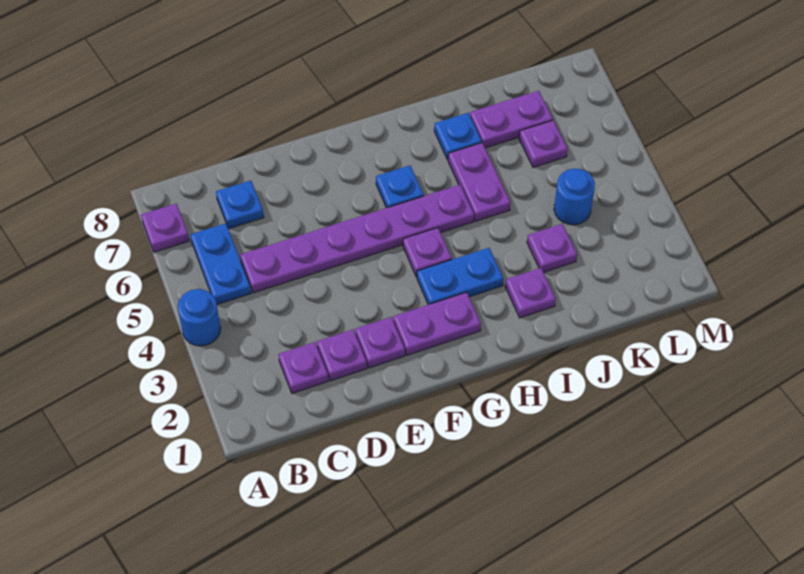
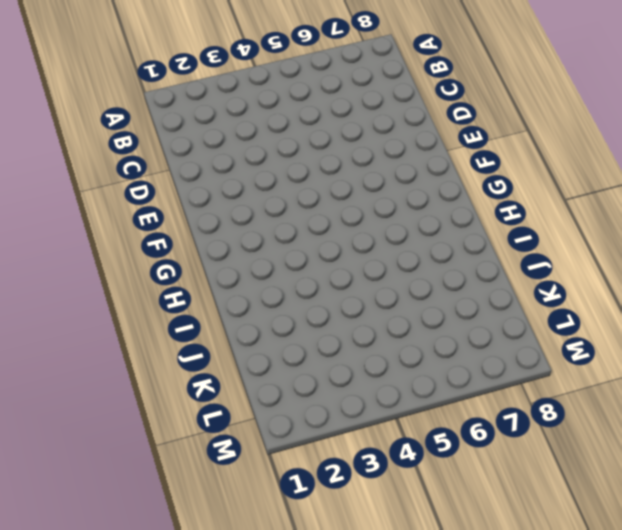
none -> blue 1x1 round brick [178,289,221,346]
none -> purple 1x1 plate [141,204,189,252]
none -> blue 1x2 plate [191,223,251,304]

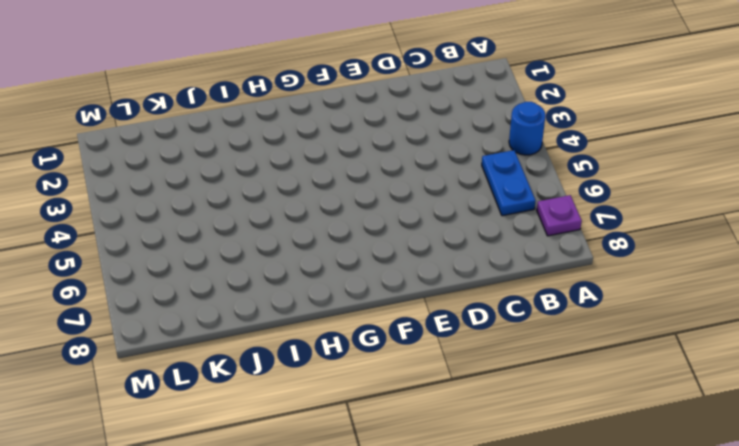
none -> purple 1x1 plate [279,342,328,393]
none -> purple 1x6 plate [240,185,474,293]
none -> blue 1x1 plate [216,180,264,229]

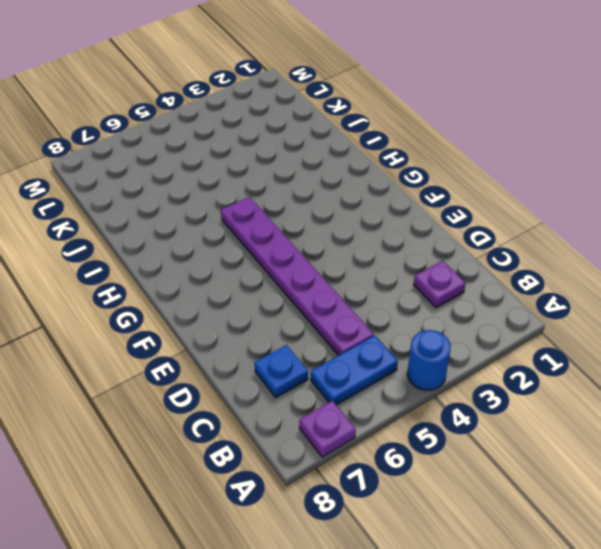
none -> purple 1x1 plate [317,330,367,381]
none -> purple 1x1 plate [355,317,405,368]
none -> purple 1x2 plate [393,292,481,355]

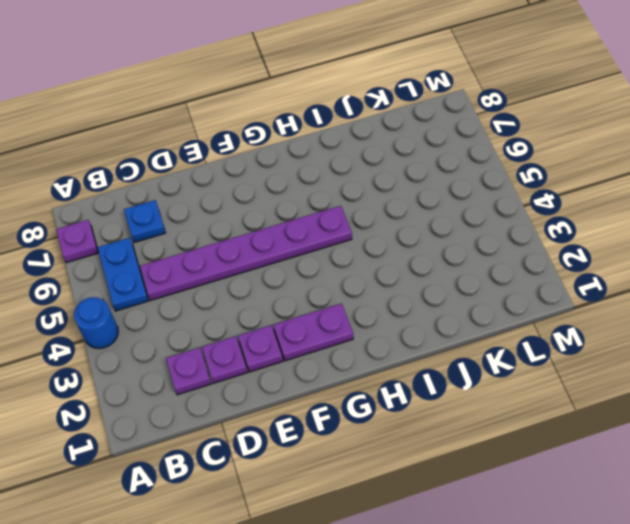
none -> blue 1x2 plate [417,248,503,305]
none -> purple 1x1 plate [403,228,452,277]
none -> blue 1x1 plate [376,165,424,208]

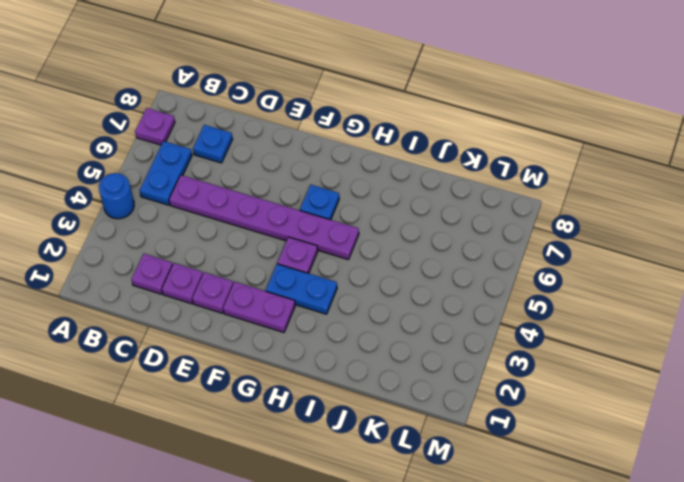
none -> purple 1x1 plate [505,268,556,318]
none -> purple 1x2 plate [448,143,511,221]
none -> blue 1x1 plate [434,113,482,160]

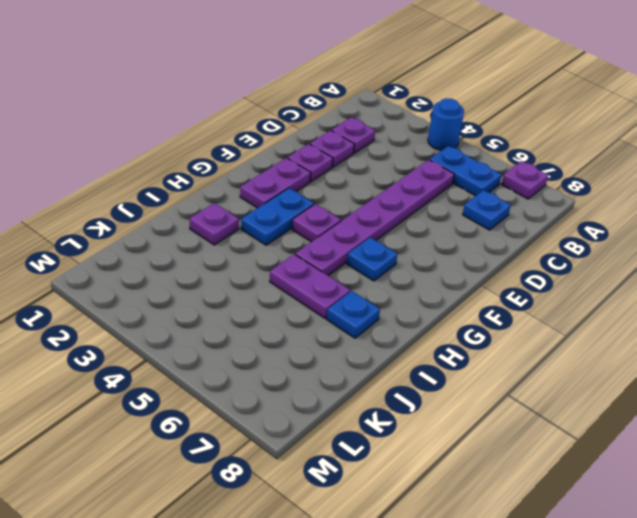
none -> purple 1x1 plate [527,224,577,272]
none -> purple 1x2 plate [470,91,553,148]
none -> blue 1x1 round brick [554,169,595,225]

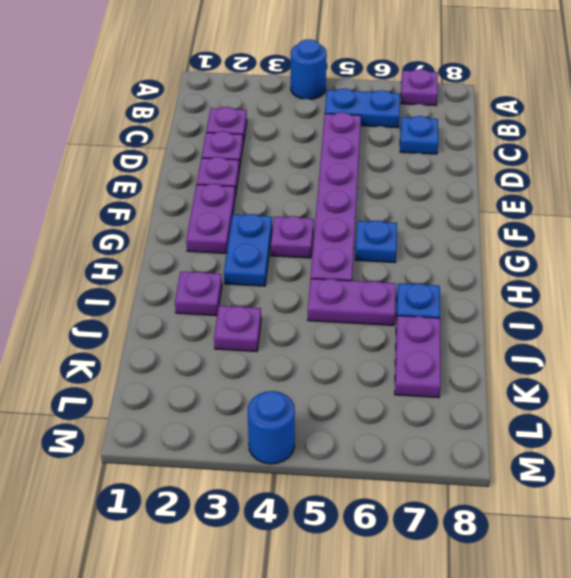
blue 1x1 round brick [248,391,295,464] -> blue 1x1 round brick moved to [554,169,595,225]
none -> purple 1x1 plate [519,120,568,167]

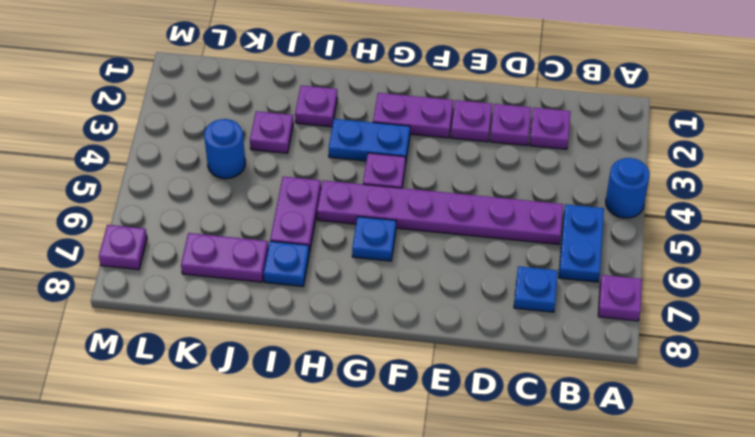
purple 1x1 plate [99,225,147,270] -> purple 1x1 plate moved to [519,120,568,167]

